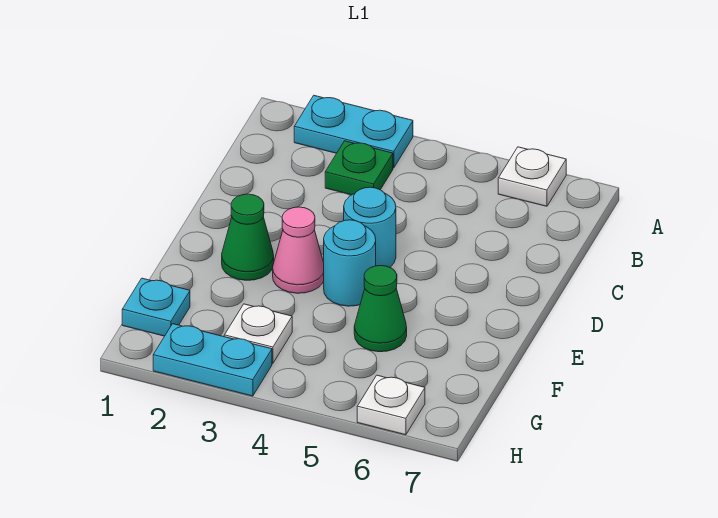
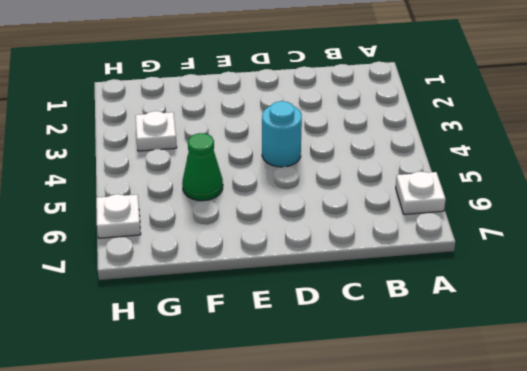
none -> cyan 1x2 plate [294,96,413,168]
none -> green 1x1 plate [325,141,393,195]
none -> green 1x1 cone [222,194,274,280]

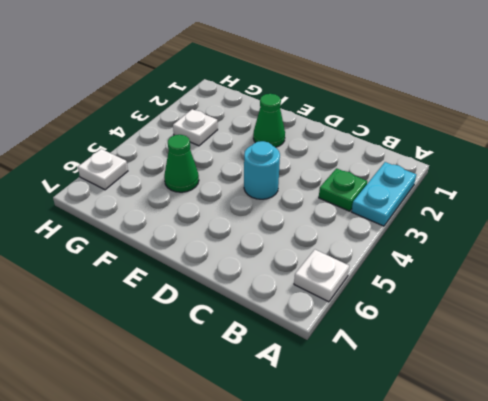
none -> pink 1x1 cone [273,207,324,293]
none -> cyan 1x1 round brick [324,220,376,306]
none -> cyan 1x1 plate [122,278,190,336]

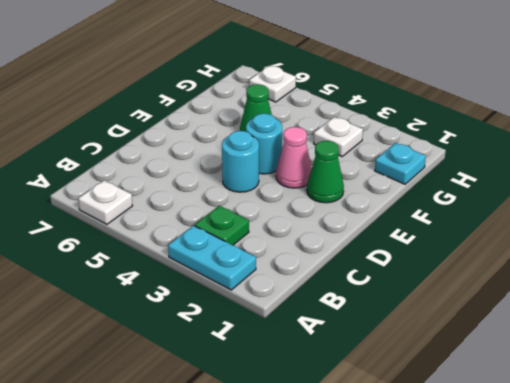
none -> cyan 1x2 plate [153,324,272,396]

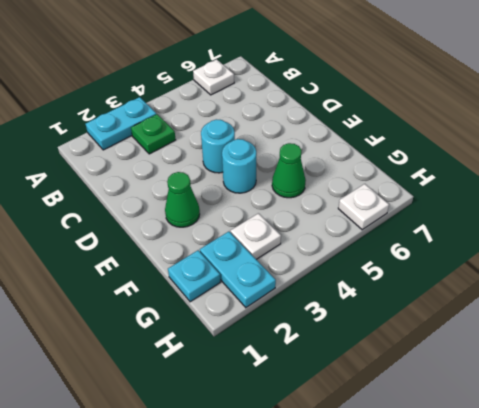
cyan 1x2 plate [200,232,276,308] -> cyan 1x2 plate turned to [153,324,272,396]
none -> pink 1x1 cone [273,207,324,293]

